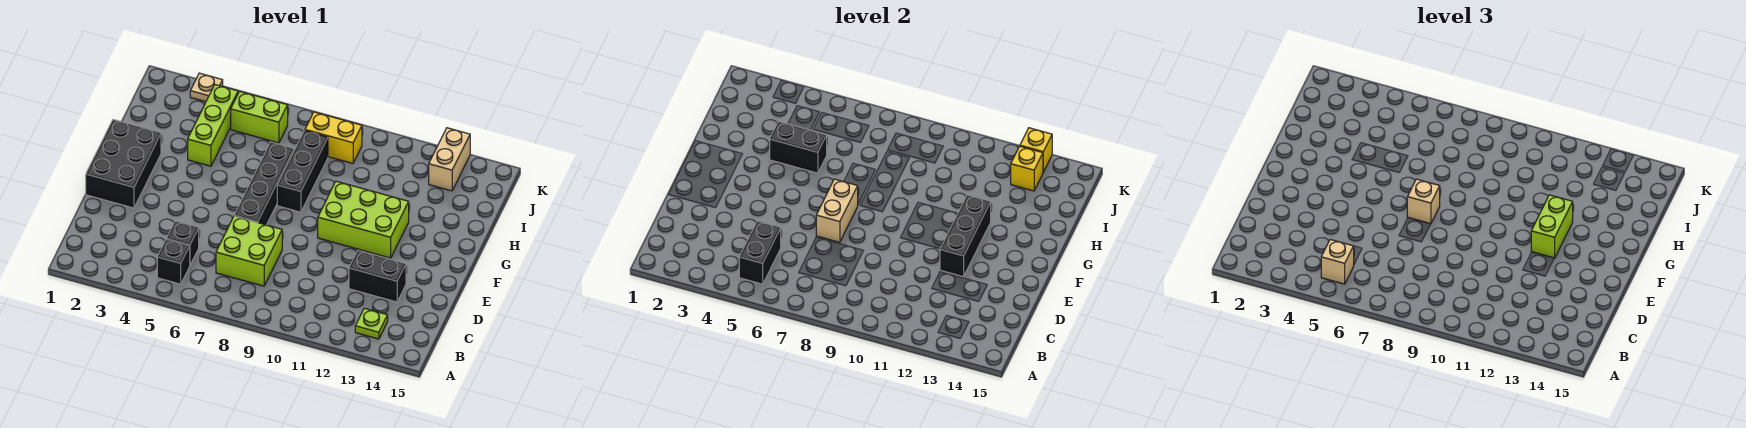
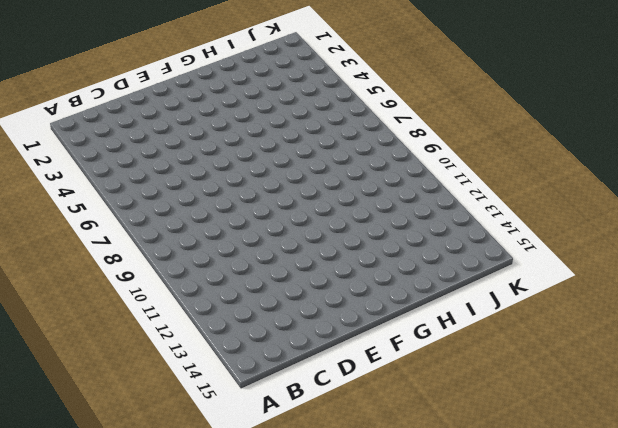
none -> black 1x1 brick [157,239,190,284]
none -> lime 1x1 plate [355,308,388,339]
none -> black 1x1 brick [167,221,199,265]

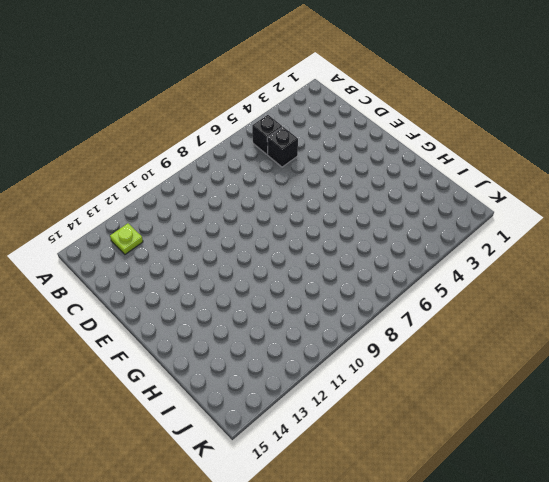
none -> lime 2x2 brick [216,216,282,286]
none -> black 1x2 brick [349,251,406,302]
none -> black 2x3 brick [86,120,161,208]

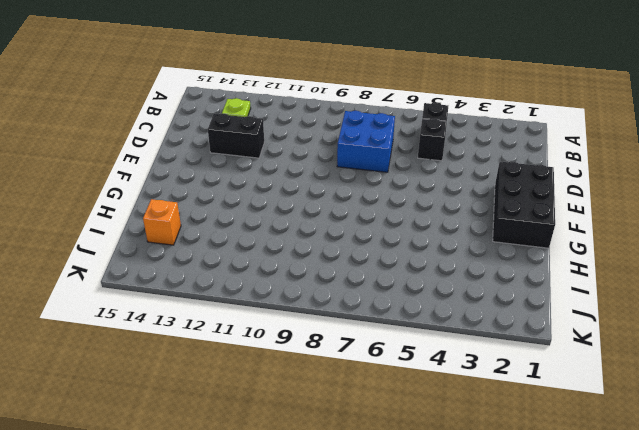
blue 2x2 brick [337,111,395,172] -> lime 2x2 brick [216,216,282,286]
orange 1x1 brick [143,199,181,245] -> none
none -> black 1x4 brick [234,142,294,225]
none -> lime 2x3 brick [318,181,409,258]
none -> black 1x3 brick [277,131,328,212]

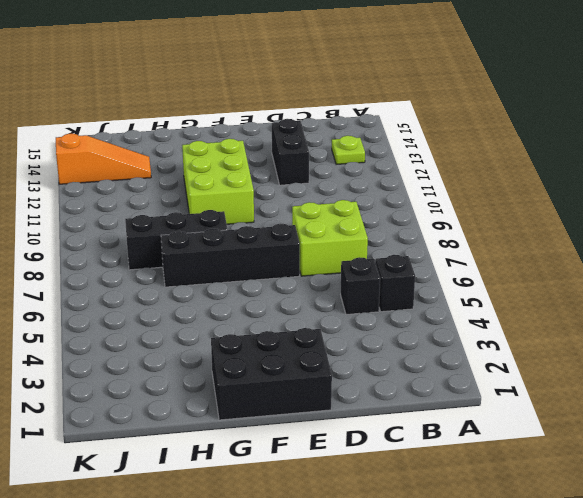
orange 1x3 slope [56,134,151,184] -> tan 1x2 brick [429,128,470,191]
none -> lime 1x3 brick [188,85,238,166]
none -> lime 1x2 brick [231,91,288,143]
none -> yellow 1x2 brick [305,112,362,163]

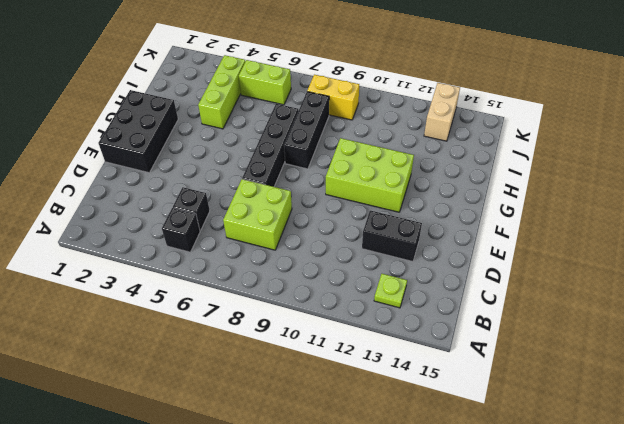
none -> tan 1x1 plate [190,73,223,102]
none -> black 1x2 brick [739,221,781,284]
none -> tan 1x2 brick [816,179,858,242]

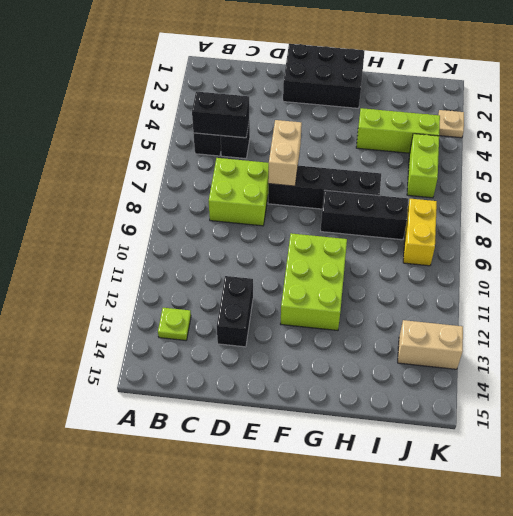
tan 1x2 brick [268,120,302,186] -> tan 1x2 brick turned to [816,179,858,242]
none -> black 1x3 brick [940,195,991,277]
none -> black 1x2 brick [770,122,827,173]
none -> yellow 1x1 brick [1011,146,1043,191]

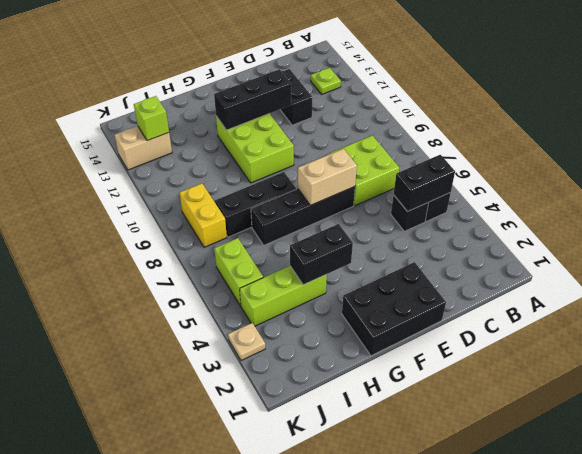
black 1x2 brick [290,224,353,285] -> black 1x2 brick turned to [770,122,827,173]
lime 1x1 brick [134,96,169,141] -> yellow 1x1 brick [1011,146,1043,191]
none -> yellow 1x1 brick [1020,128,1052,172]
none -> tan 1x1 brick [1321,239,1354,284]
none -> tan 1x1 brick [1407,179,1440,224]

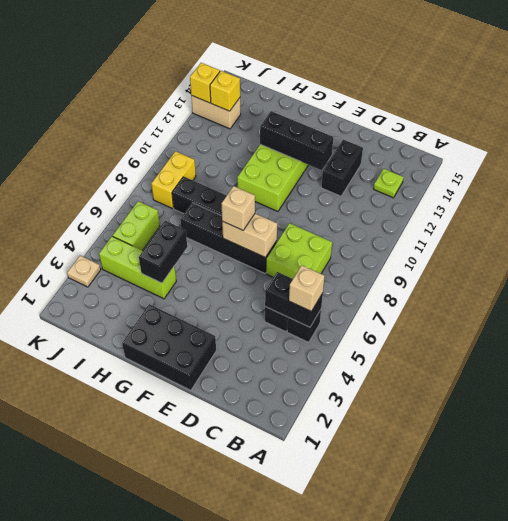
none -> lime 1x2 brick [1531,195,1573,258]

